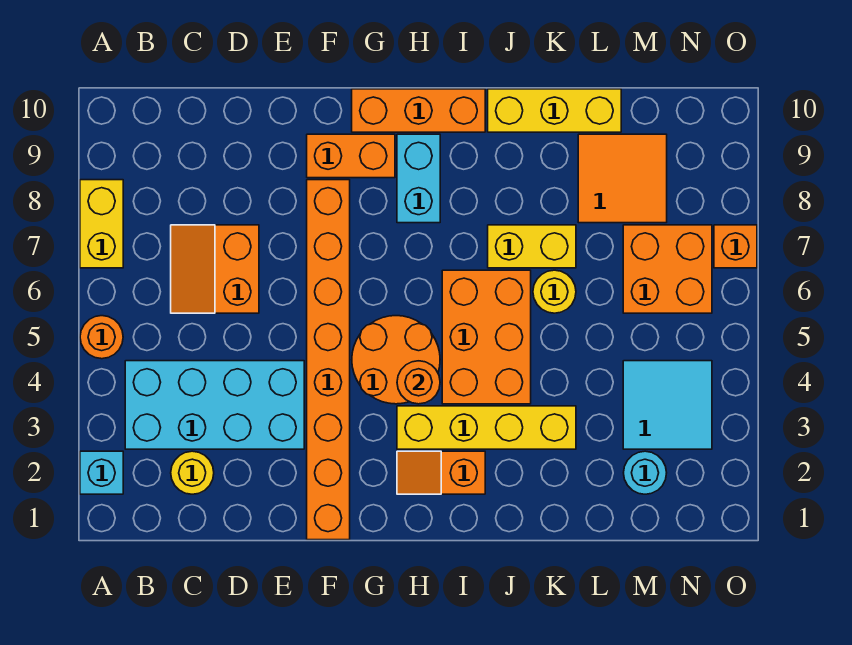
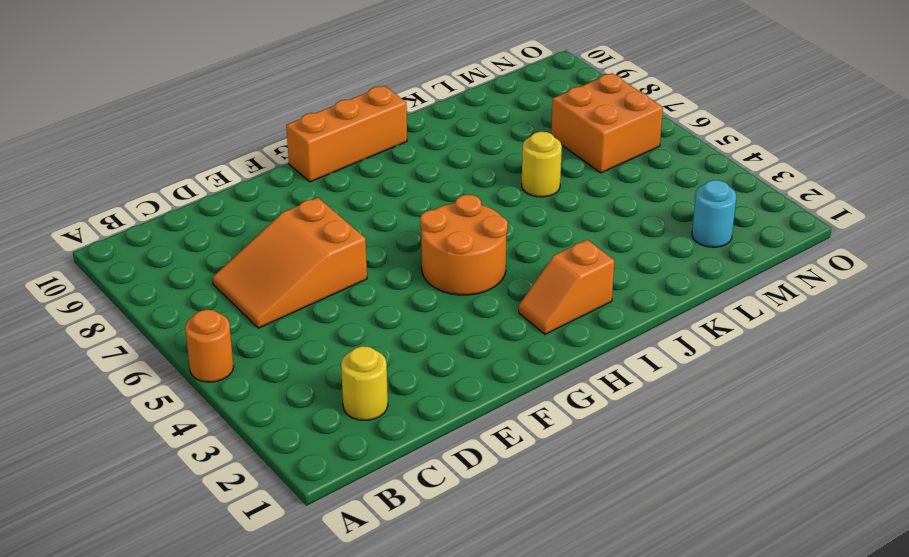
orange 2x3 slope [212,198,367,328] -> orange 2x2 slope [171,225,259,313]
none -> cyan 1x1 brick [80,451,123,494]
none -> yellow 1x2 brick [80,180,123,268]
none -> cyan 2x4 brick [125,361,304,449]

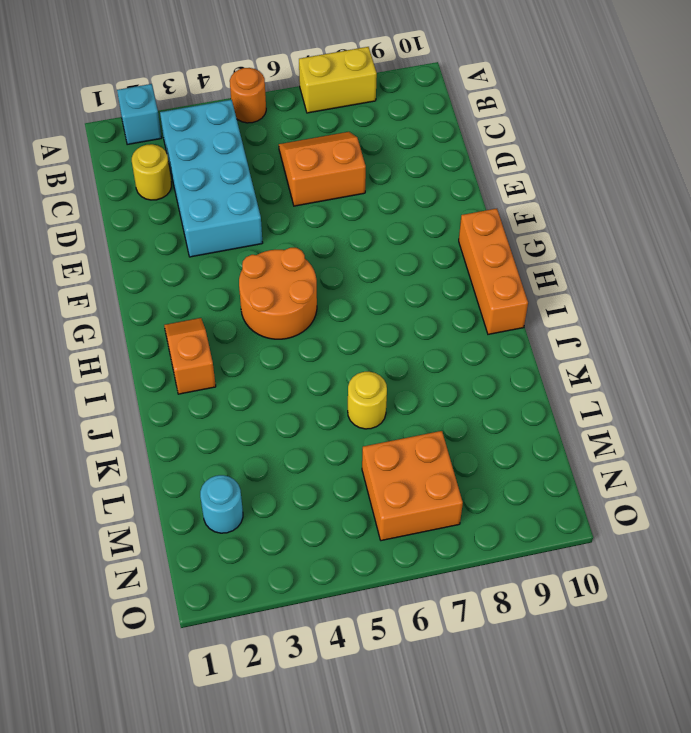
none -> orange 1x8 brick [307,180,350,540]
none -> orange 1x2 brick [307,134,395,178]
none -> yellow 1x4 brick [397,406,576,449]

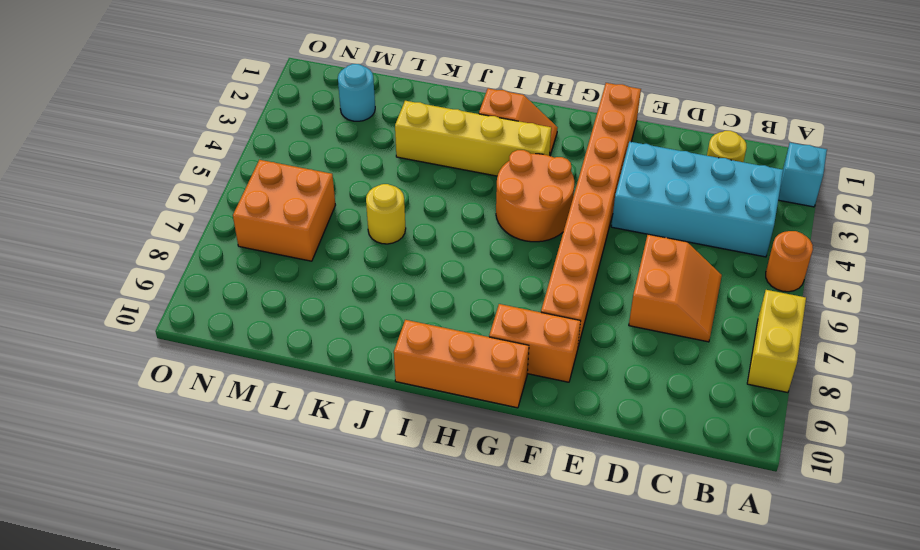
none -> cyan 1x2 brick [397,134,440,223]
none -> orange 2x3 brick [442,270,531,404]
none -> yellow 1x2 brick [488,225,576,268]

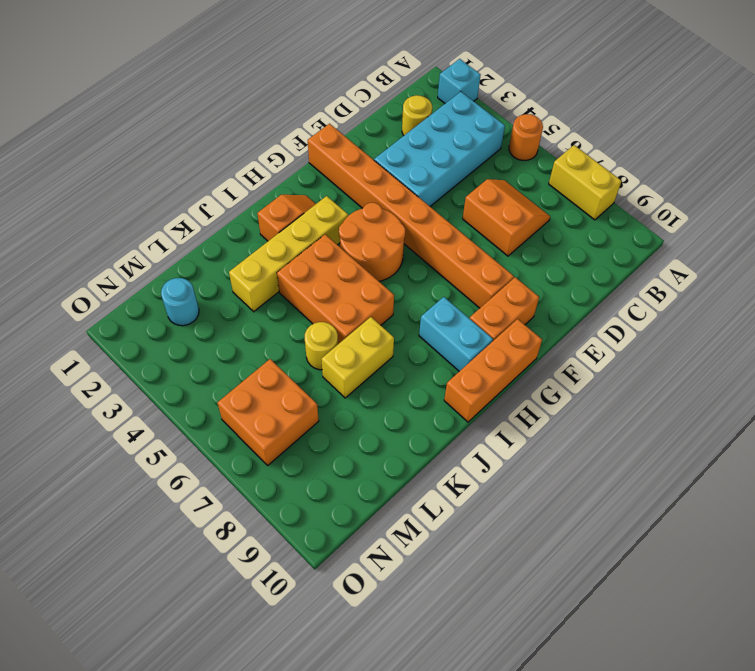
none -> yellow 1x3 brick [488,89,621,132]
none -> orange 2x2 tile [578,134,667,223]
none -> cyan 2x2 tile [623,361,712,449]

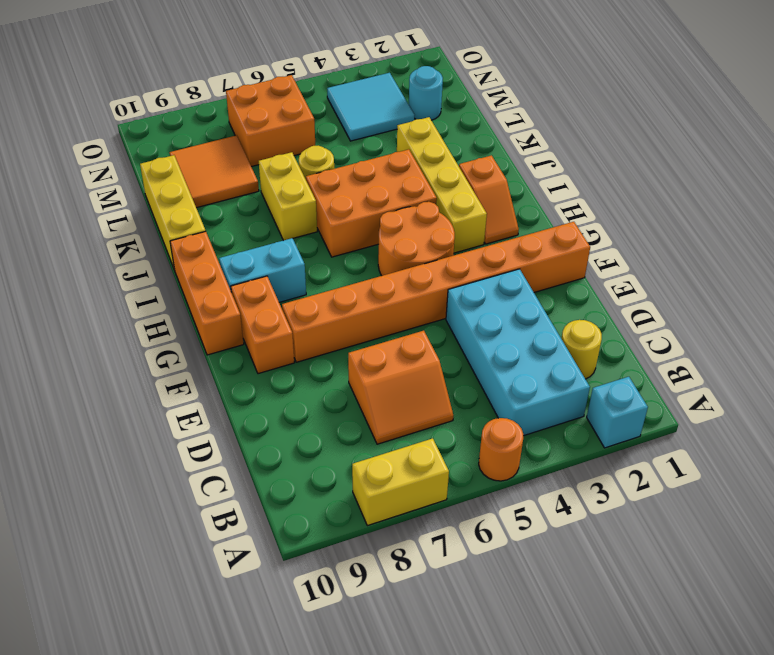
none -> orange 1x1 brick [714,225,757,268]
none -> orange 1x1 round brick [397,361,440,404]

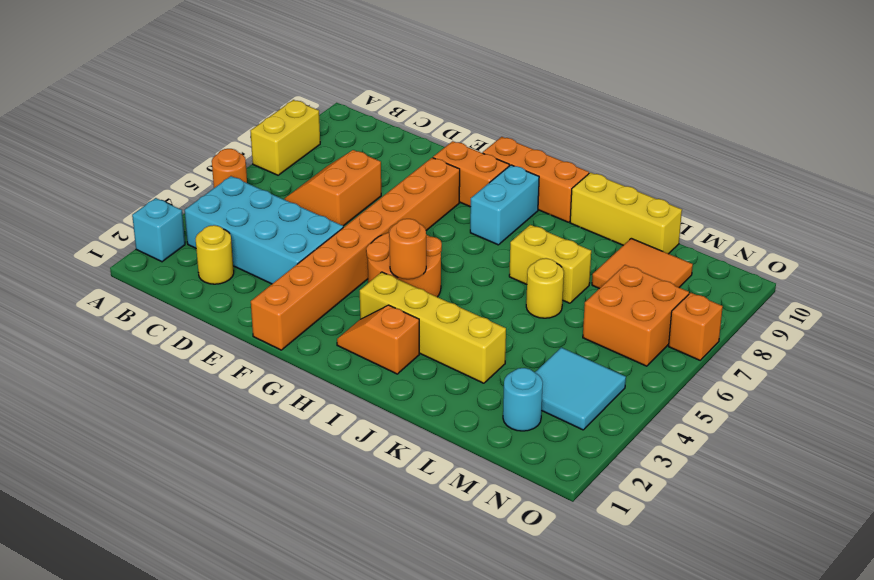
none -> orange 2x3 brick [442,270,531,404]

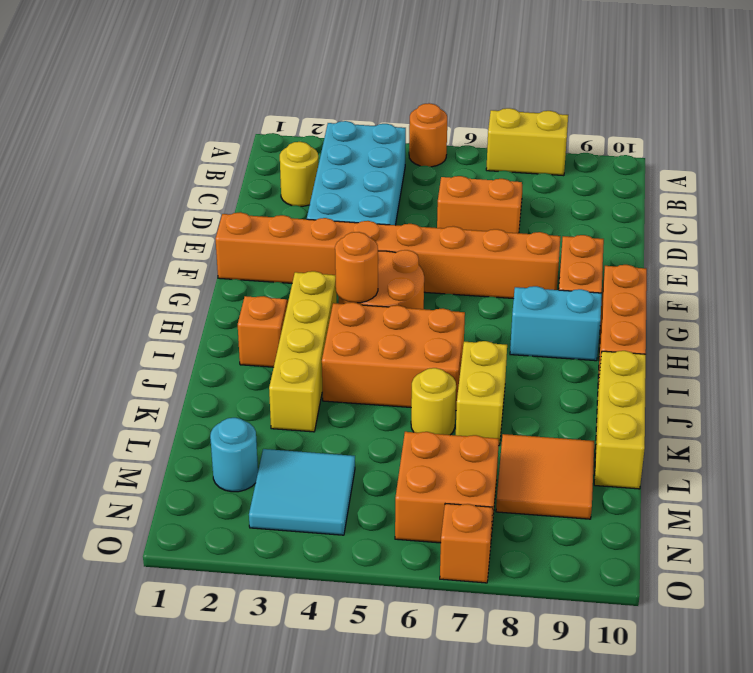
none -> cyan 1x1 brick [80,451,123,494]

